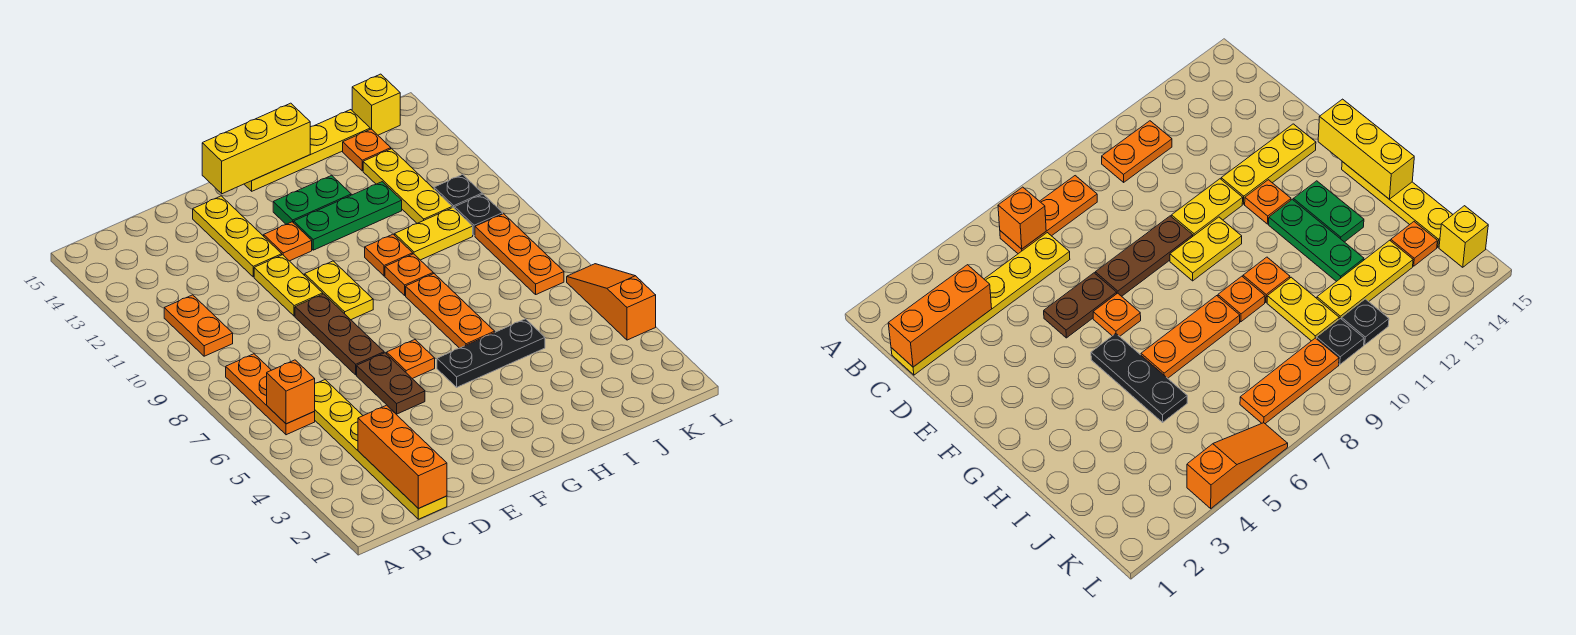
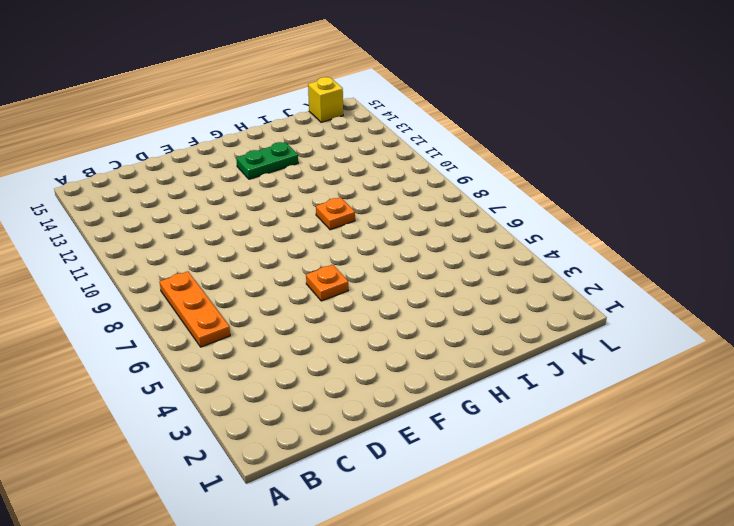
none -> orange 1x2 plate [164,295,233,356]
none -> yellow 1x6 plate [314,380,447,519]
none -> brown 1x2 plate [357,353,425,414]

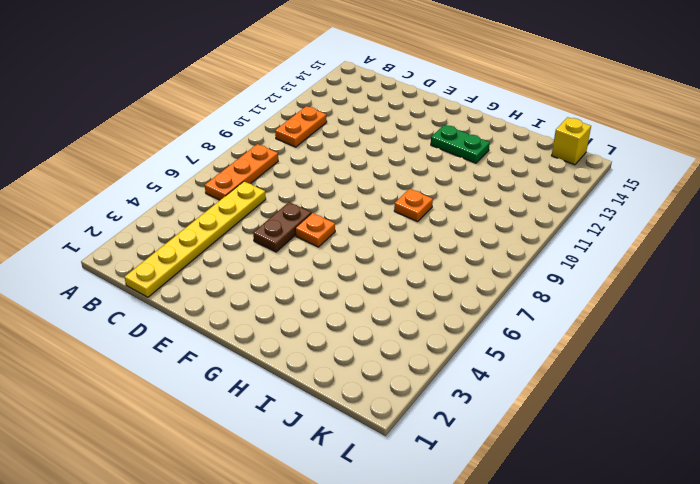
none -> brown 1x3 plate [295,294,384,375]
none -> yellow 1x2 plate [254,255,323,316]
none -> yellow 1x3 plate [193,196,282,277]

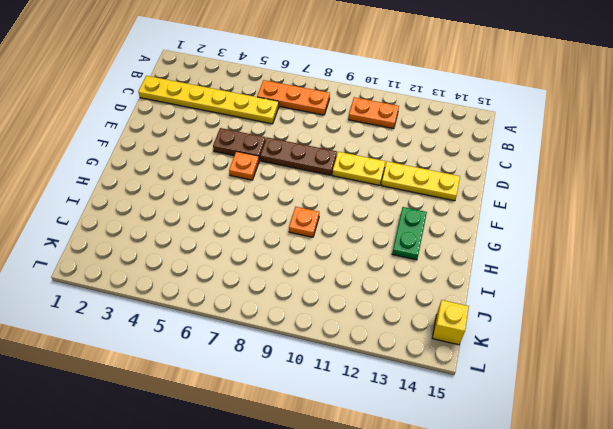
none -> yellow 1x2 plate [305,261,373,320]
none -> orange 1x1 plate [264,222,312,261]
none -> black 1x3 plate [437,319,545,387]

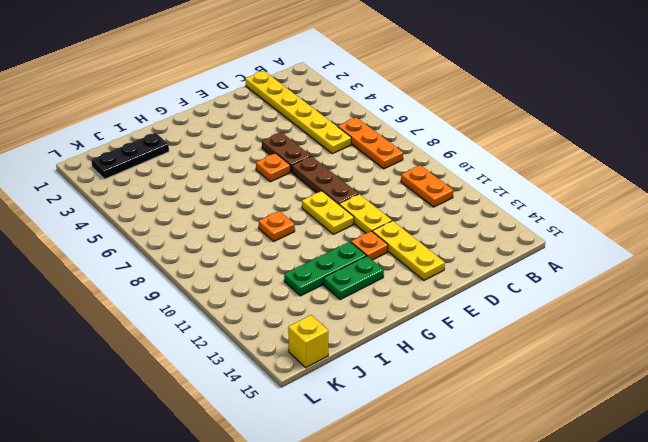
black 1x3 plate [91,133,169,179] -> black 1x3 plate moved to [437,319,545,387]
none -> yellow 1x4 plate [244,110,370,191]
none -> orange 1x3 plate [406,274,495,348]
none -> orange 1x1 plate [365,234,413,276]

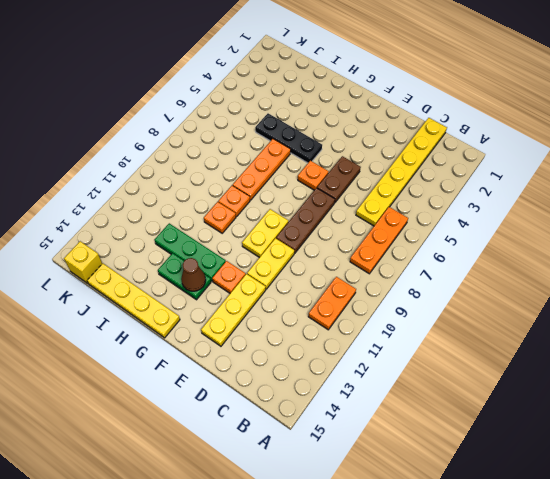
brown 1x1 cone [181,258,206,291] -> none
none -> yellow 1x2 plate [395,208,473,260]
none -> yellow 1x3 plate [363,149,452,223]
none -> orange 1x1 plate [343,129,391,171]

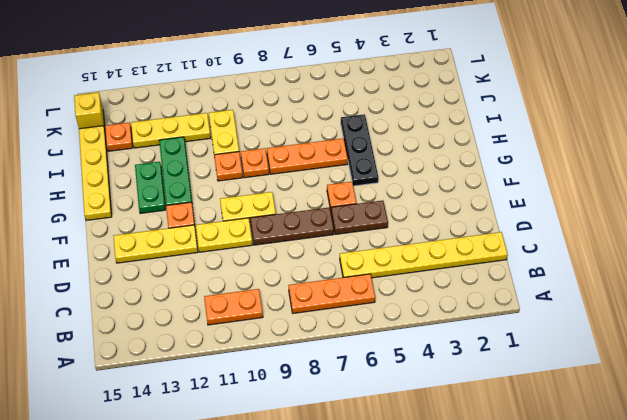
none -> orange 1x3 plate [475,214,564,294]
none -> black 1x1 plate [455,194,503,236]
none -> black 1x1 plate [434,175,482,209]

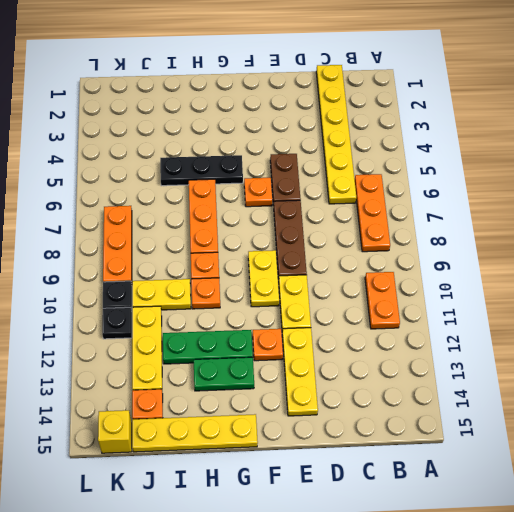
none -> orange 1x3 slope [567,264,656,340]
none -> orange 1x1 brick [267,360,315,424]
none -> orange 1x3 brick [358,405,447,508]

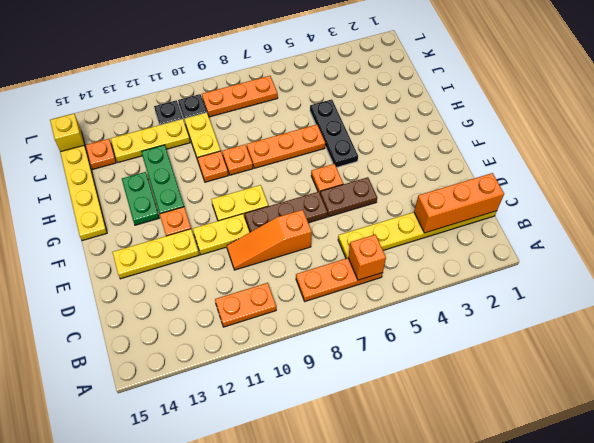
orange 1x3 slope [227,210,312,270] -> orange 1x3 slope moved to [567,264,656,340]
none -> yellow 1x3 brick [202,103,310,194]

